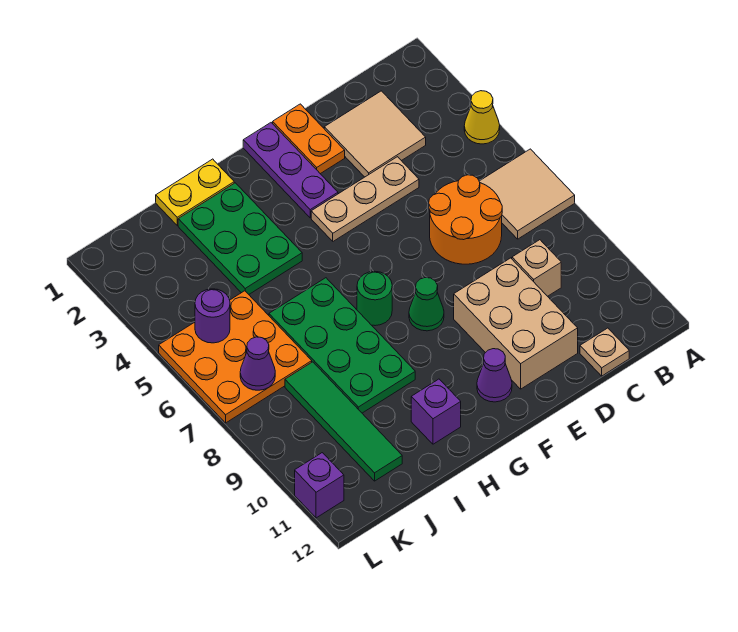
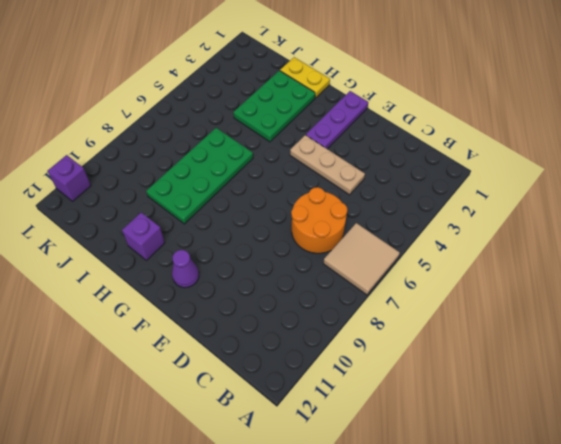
none -> yellow 1x1 cone [464,91,500,144]
none -> tan 2x2 tile [324,91,426,177]
none -> tan 1x1 brick [512,240,561,296]

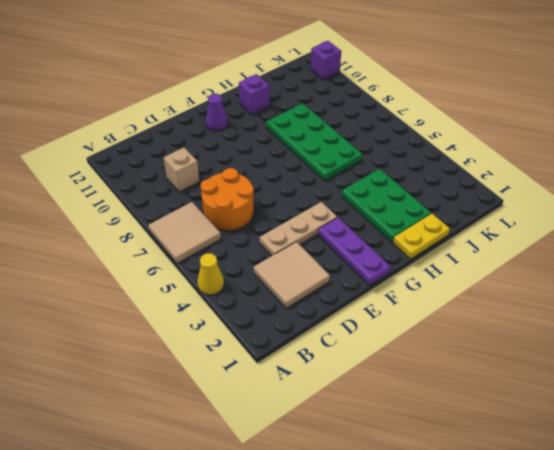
none -> tan 1x1 plate [580,328,629,376]
none -> tan 2x3 brick [454,258,578,389]
none -> orange 1x2 plate [273,104,345,174]

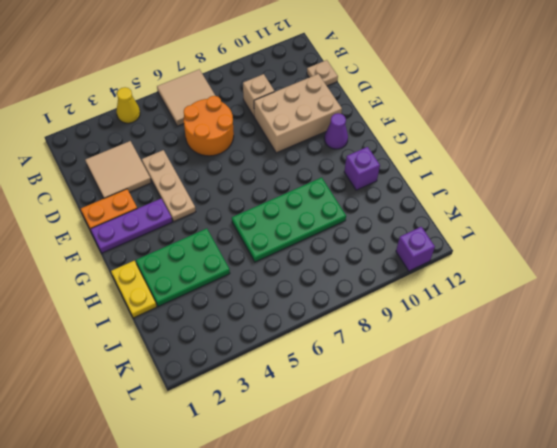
none -> green 1x1 cone [409,278,444,331]
none -> green 1x1 round brick [357,271,392,326]
none -> orange 3x3 plate [159,291,312,423]

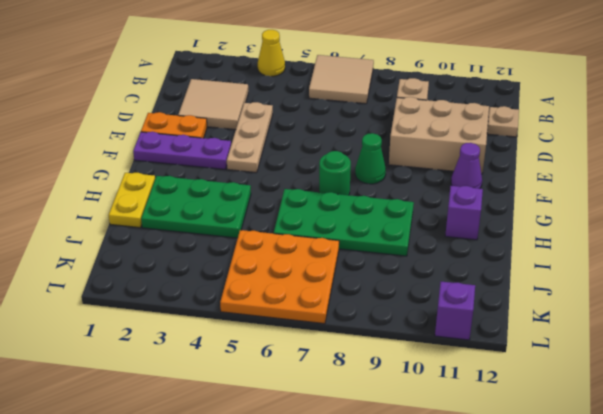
none -> orange 2x2 round brick [429,175,502,264]
none -> green 1x4 tile [285,362,402,481]
none -> purple 1x1 round brick [195,289,230,343]

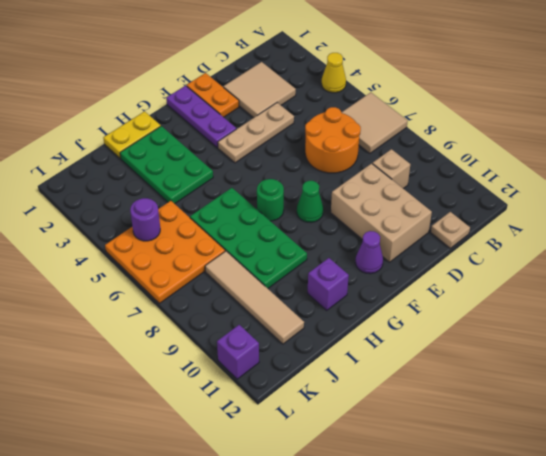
tan 1x4 tile [205,251,304,344] -> green 1x4 tile [285,362,402,481]
none -> purple 1x1 cone [240,337,275,390]

